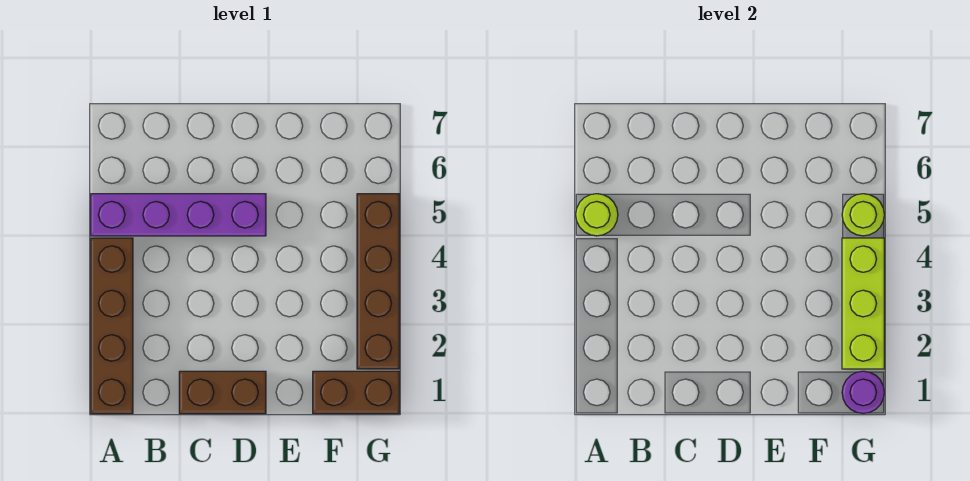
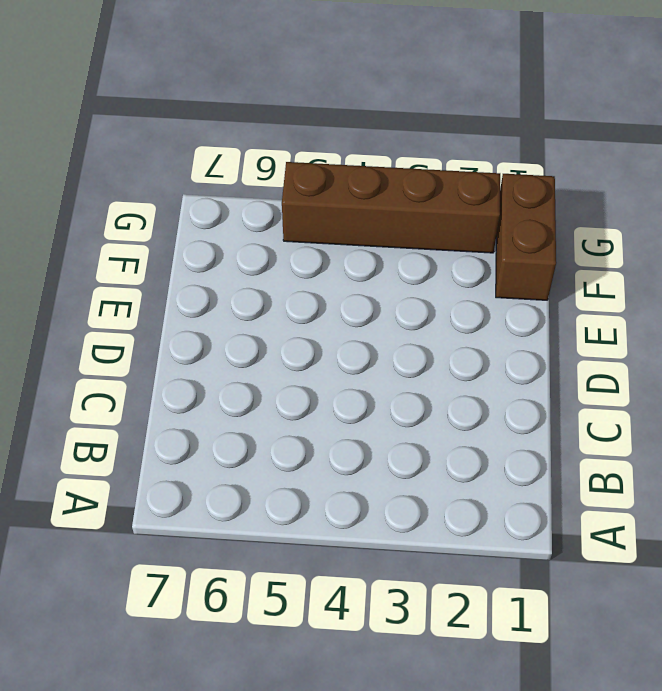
none -> brown 1x4 brick [91,238,133,414]
none -> purple 1x4 brick [91,194,266,236]

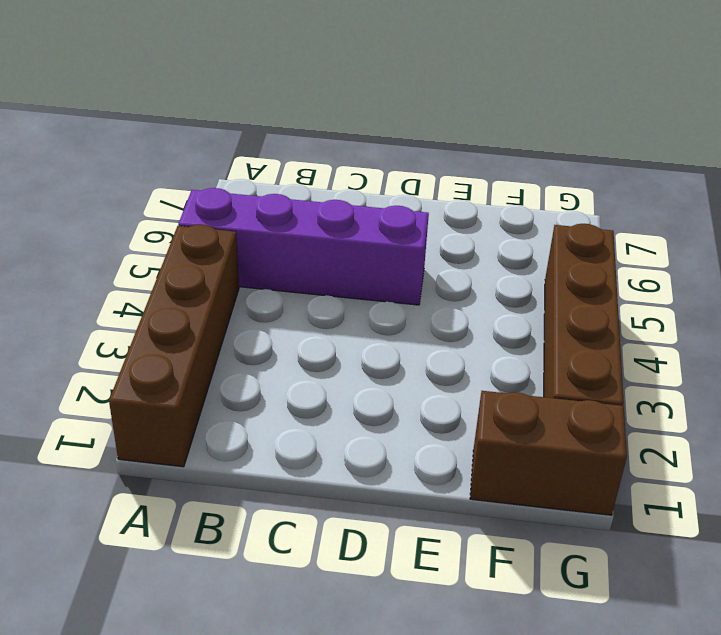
none -> brown 1x2 brick [179,371,266,414]
none -> lime 1x1 round brick [576,194,618,236]

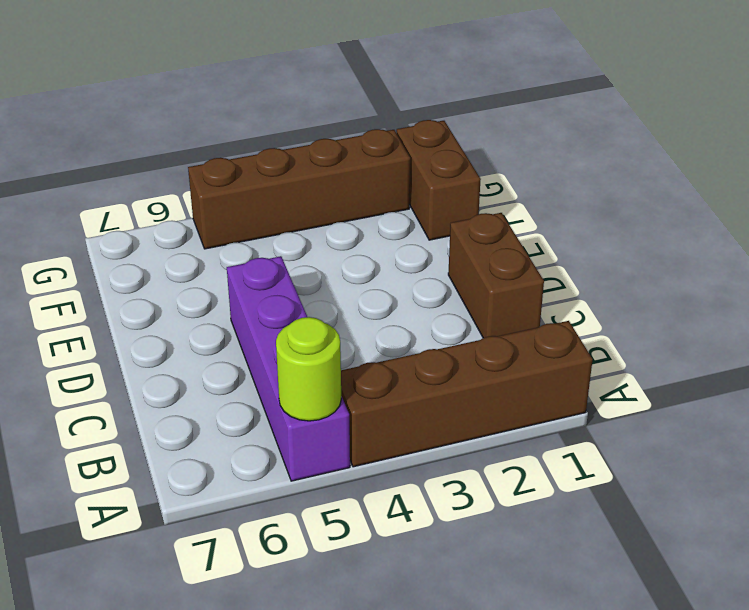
none -> purple 1x1 round brick [842,371,884,414]
none -> lime 1x3 brick [842,238,884,369]

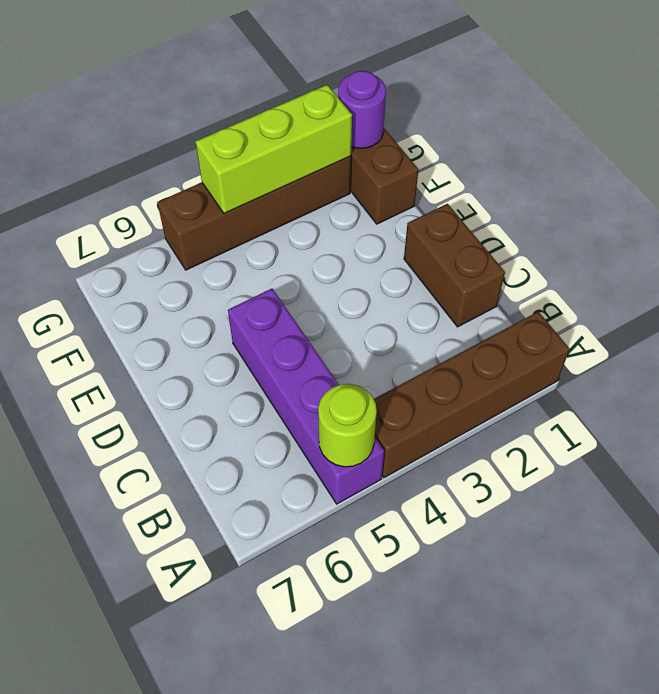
none -> lime 1x1 round brick [842,194,884,236]

